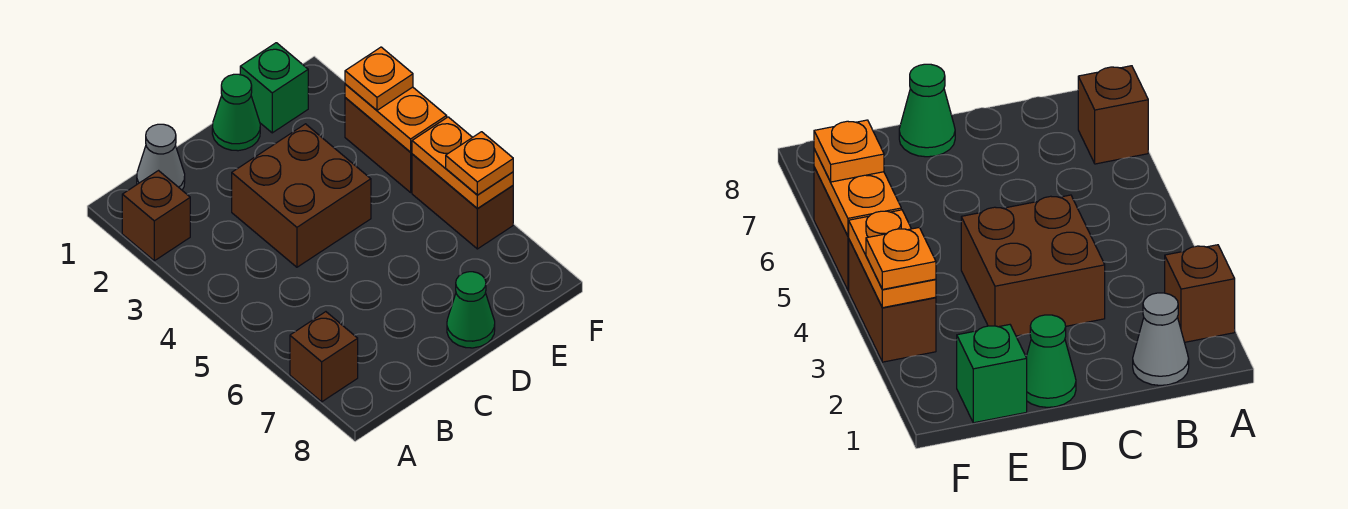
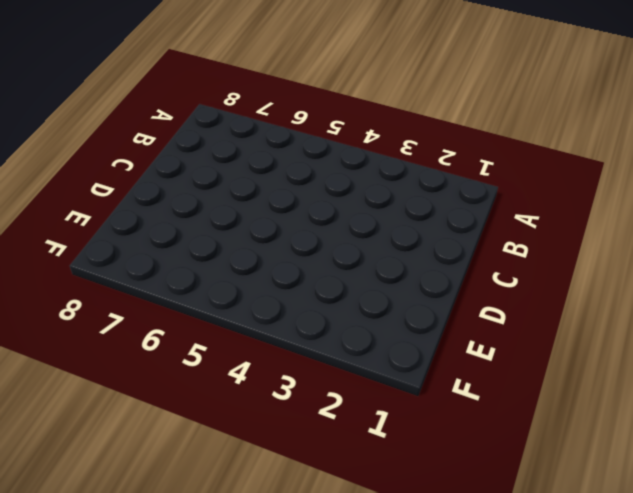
none -> brown 1x1 brick [122,171,190,261]
none -> brown 1x1 brick [290,312,358,402]
none -> grey 1x1 cone [137,124,185,190]

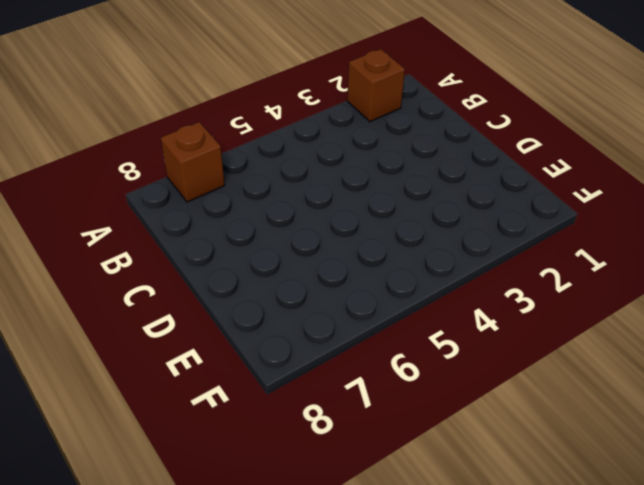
none -> grey 1x1 cone [137,124,185,190]
none -> brown 2x2 brick [232,124,371,267]
none -> green 1x1 cone [212,74,260,151]

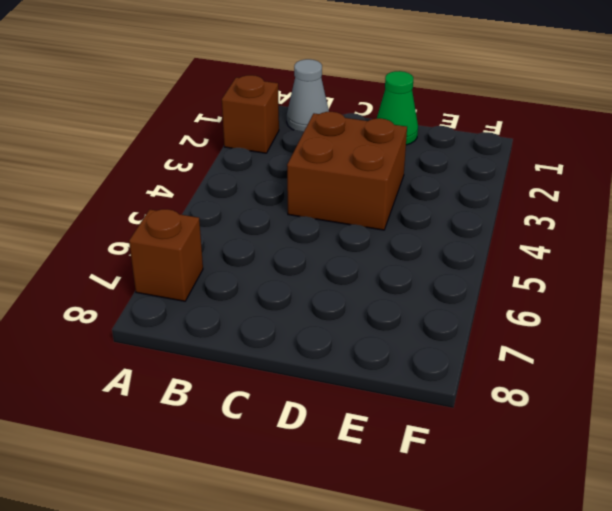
none -> green 1x1 cone [447,272,495,348]
none -> green 1x1 brick [240,43,308,133]
none -> brown 1x2 brick [345,98,412,192]

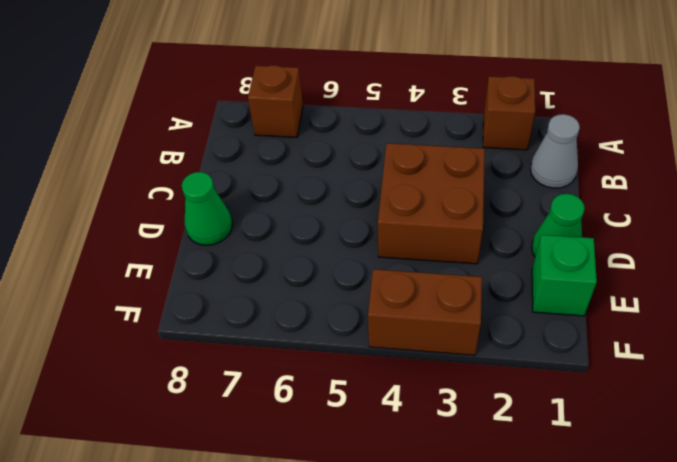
none -> brown 1x2 brick [412,154,513,249]
none -> orange 1x2 plate [345,84,447,152]
none -> orange 1x2 plate [412,117,513,208]

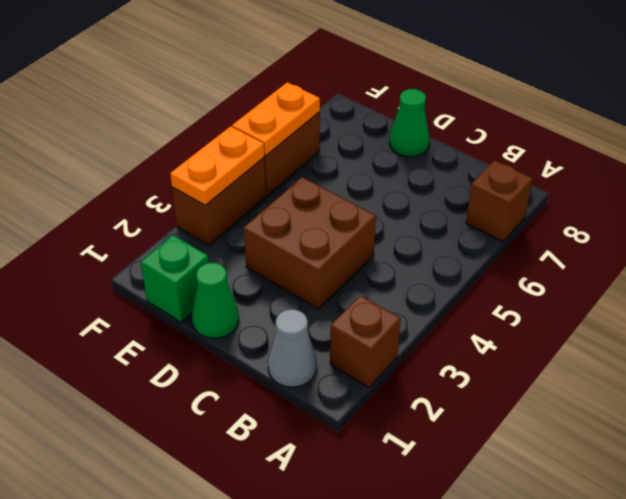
none -> orange 1x1 plate [345,47,413,110]
none -> orange 1x1 plate [446,132,513,195]

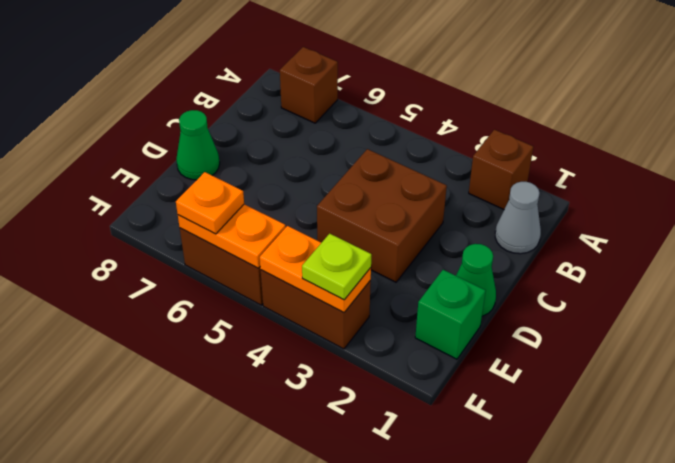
lime 1x1 plate [302,234,371,300] -> orange 1x1 plate [345,47,413,110]

